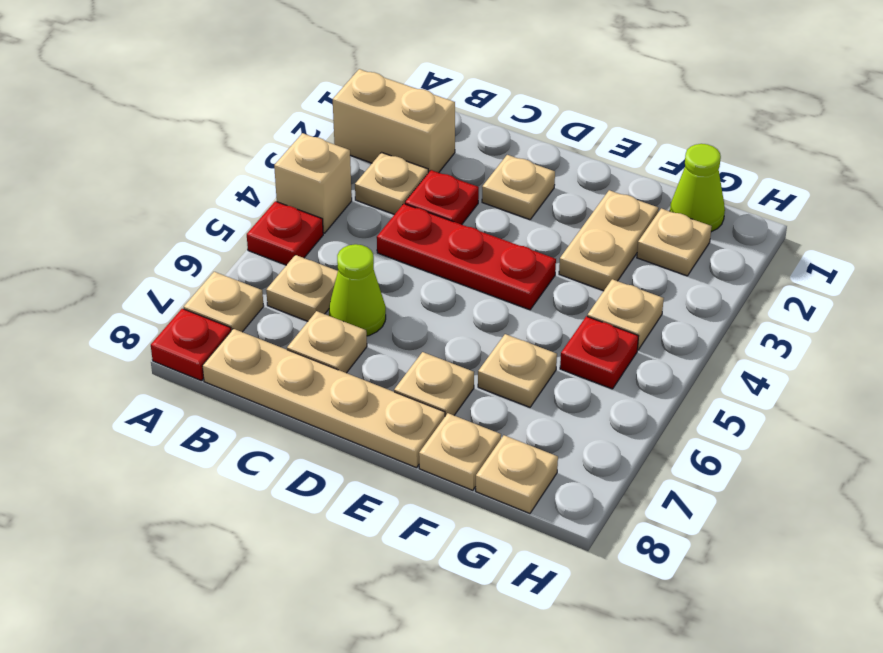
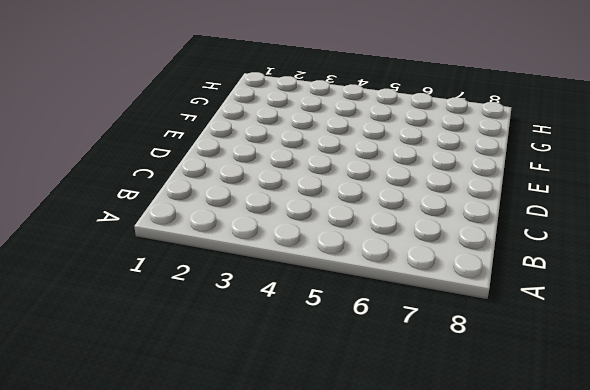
none -> tan 1x2 brick [333,69,455,173]
none -> tan 1x1 brick [274,133,352,233]
none -> red 1x1 plate [247,201,323,265]

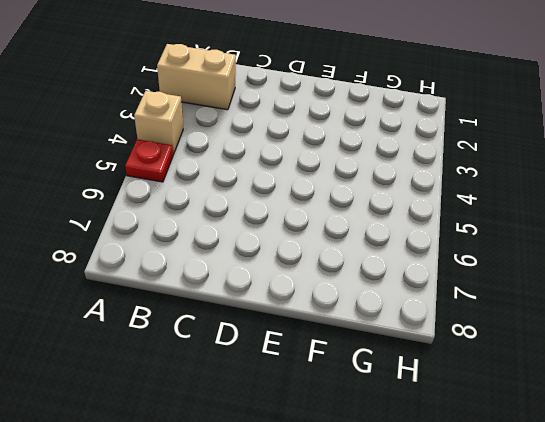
none -> tan 1x1 plate [184,272,264,332]
none -> red 1x1 plate [151,309,231,381]
none -> tan 1x1 plate [355,152,428,214]

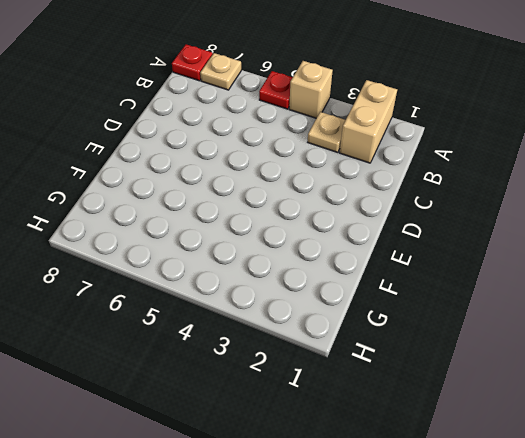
none -> tan 1x1 plate [266,255,338,321]
none -> tan 1x4 plate [202,329,445,468]
none -> red 1x1 plate [405,170,479,225]

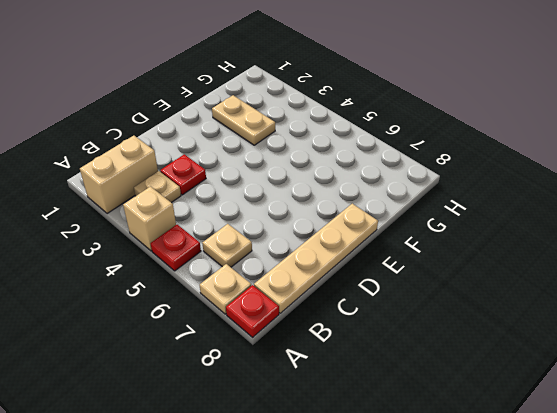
none -> red 1x3 plate [377,204,556,310]
none -> lime 1x1 cone [329,244,386,336]
none -> tan 1x1 plate [287,311,367,373]

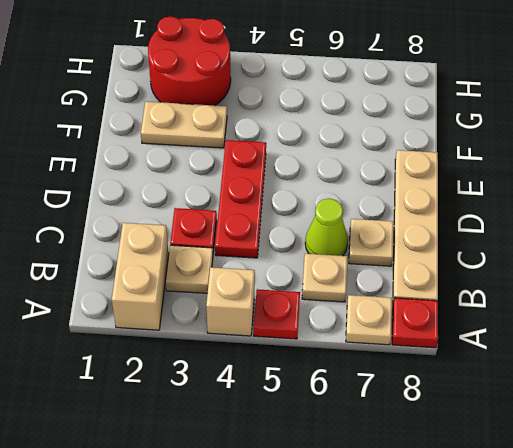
red 2x2 round brick [148,16,231,105] -> tan 1x1 plate [637,208,712,276]
none -> tan 1x1 plate [482,155,555,220]
none -> tan 1x1 plate [394,352,474,416]
none -> tan 1x1 plate [478,334,557,407]

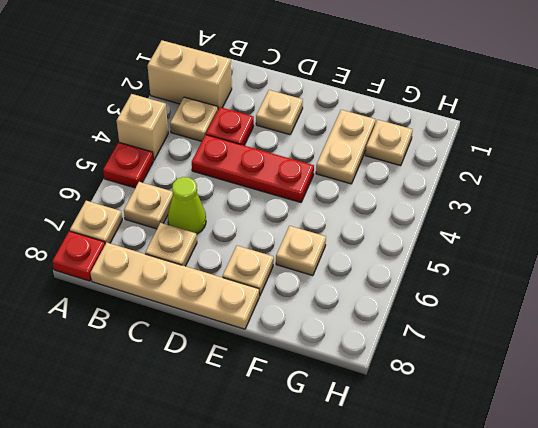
none -> tan 1x1 plate [419,413,501,490]
none -> lime 1x1 cone [670,144,725,232]
none -> tan 1x1 plate [587,279,664,350]

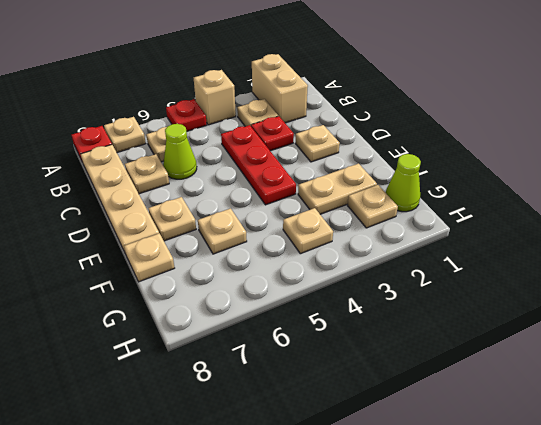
none -> red 1x1 plate [560,316,638,389]
none -> tan 1x1 plate [476,435,558,514]

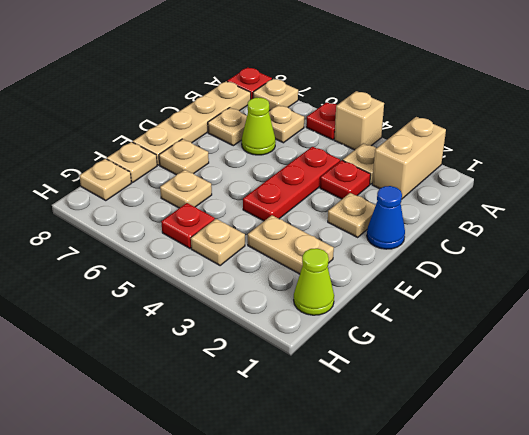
blue 1x1 cone [367,186,405,249] -> none
none -> tan 1x1 plate [637,208,712,276]

